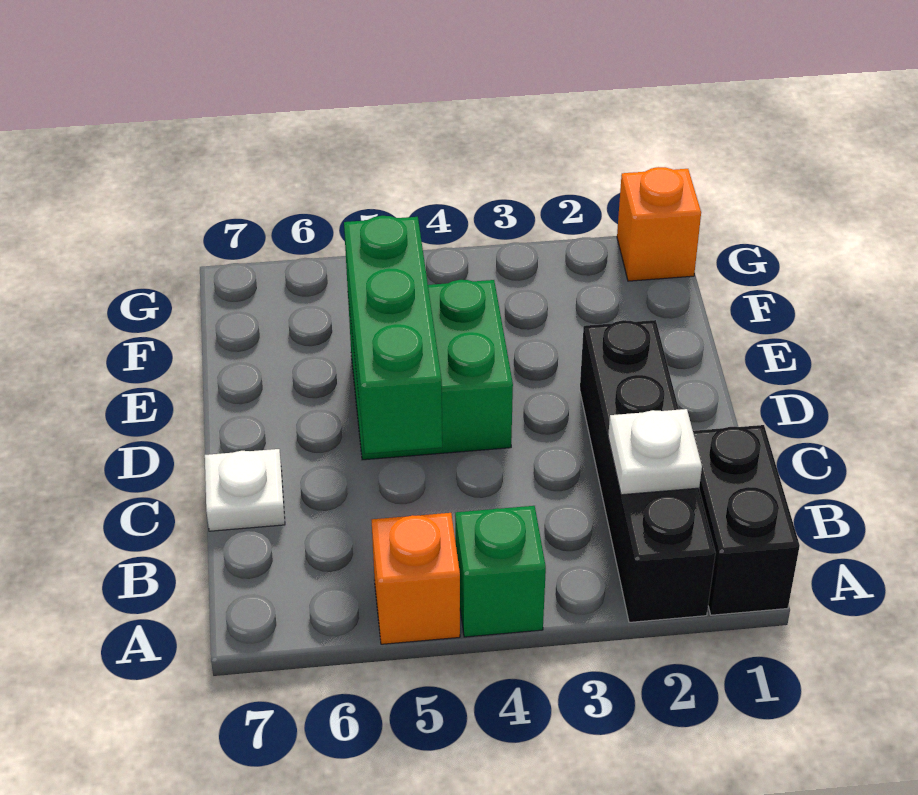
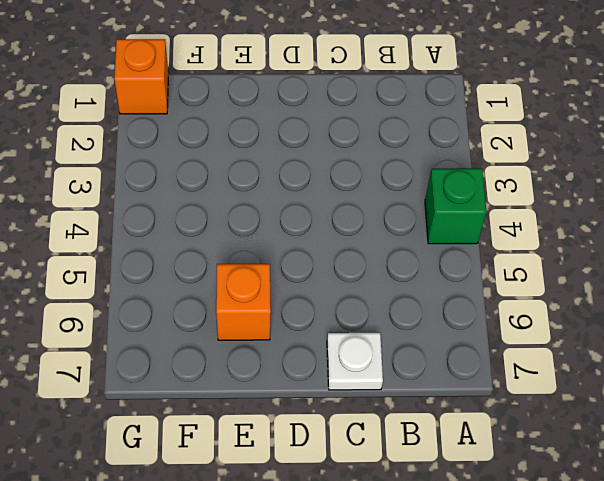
orange 1x1 brick [216,264,271,340] -> orange 1x1 brick moved to [372,513,460,644]
none -> black 1x2 brick [693,425,800,615]
none -> black 1x4 brick [580,320,716,622]

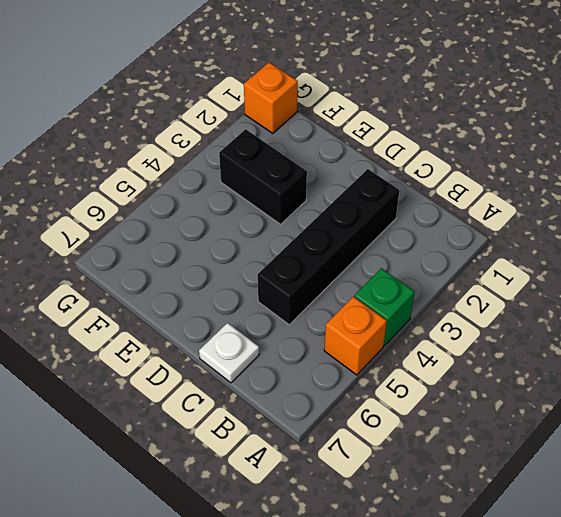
black 1x4 brick [258,169,399,325] -> black 1x4 brick turned to [580,320,716,622]
black 1x2 brick [219,129,307,224] -> black 1x2 brick moved to [693,425,800,615]
none -> green 2x2 brick [348,280,513,460]
none -> white 1x1 plate [608,409,702,495]

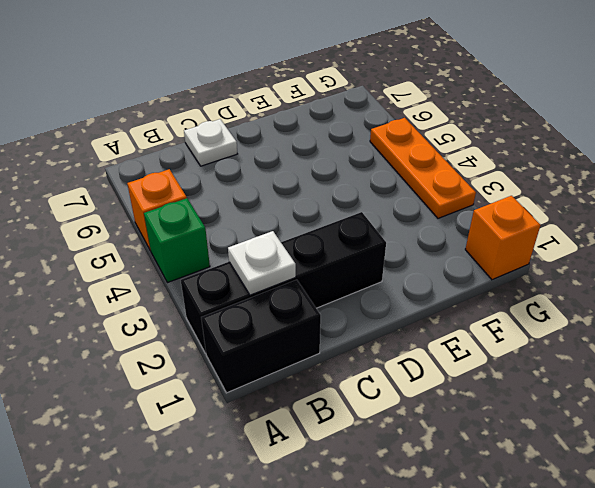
orange 1x3 plate [370,118,476,218] -> none
none -> green 2x2 brick [348,280,513,460]
none -> green 1x3 brick [344,216,442,454]

